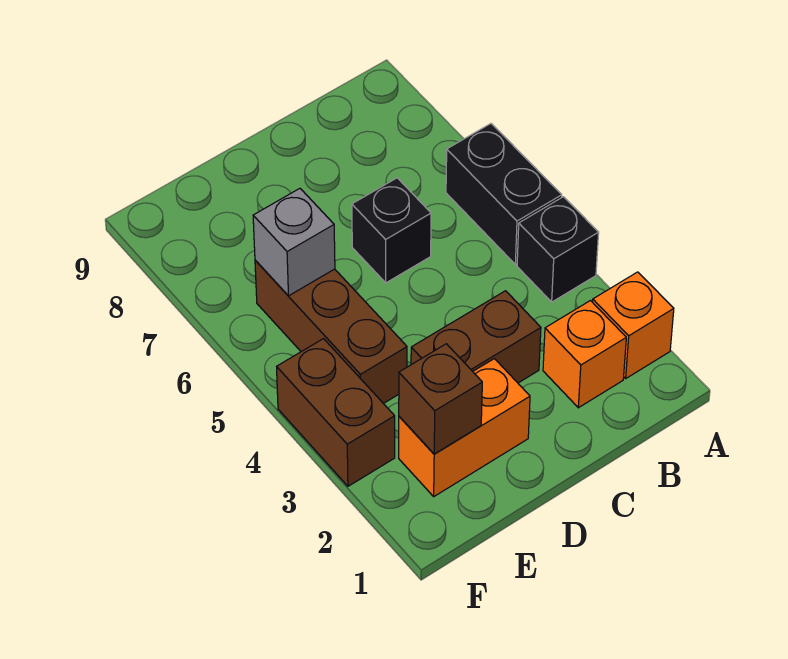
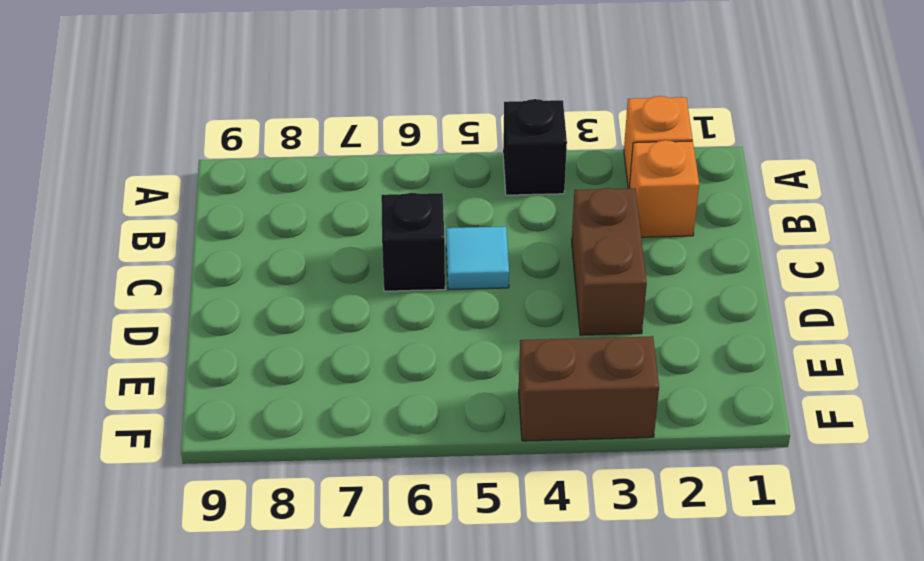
cyan 1x1 tile [446,226,509,290] -> none
none -> black 1x2 brick [446,124,562,265]
none -> orange 1x2 brick [399,359,530,496]

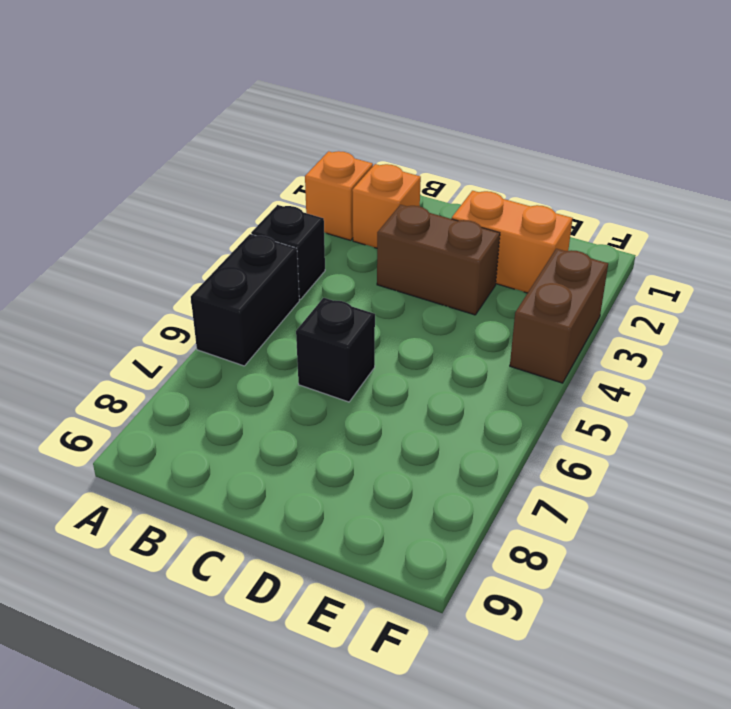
none -> brown 1x3 brick [255,260,407,404]
none -> brown 1x1 brick [399,344,482,454]

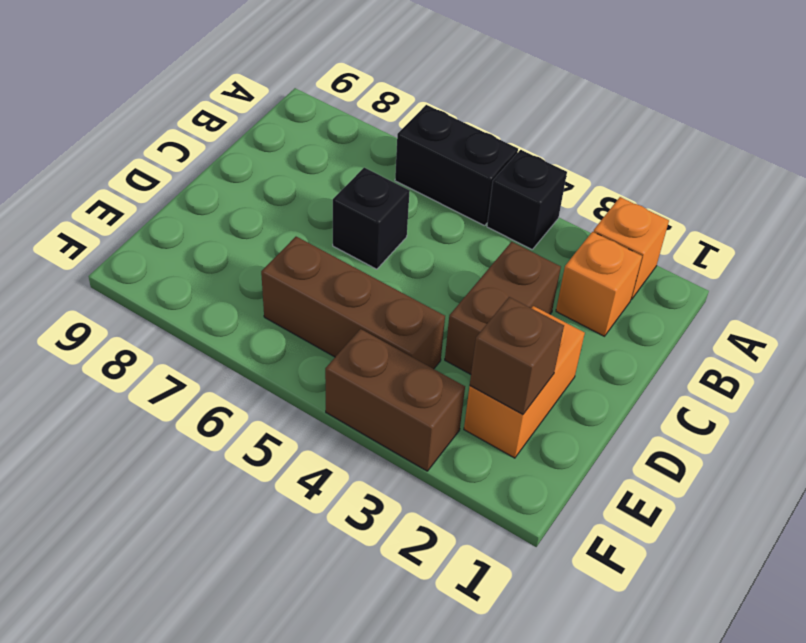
none -> grey 1x1 brick [253,188,335,296]

